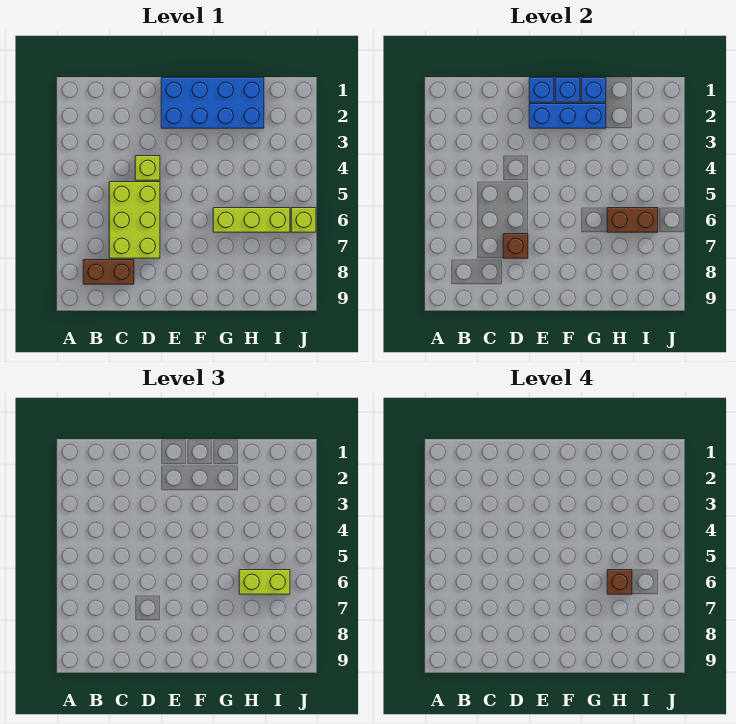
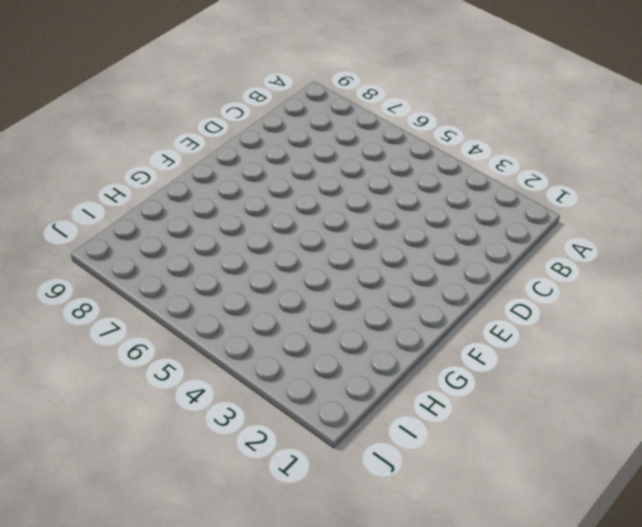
none -> brown 1x2 brick [83,260,134,284]
none -> lime 2x3 brick [109,182,160,258]
none -> lime 1x1 brick [135,156,160,180]

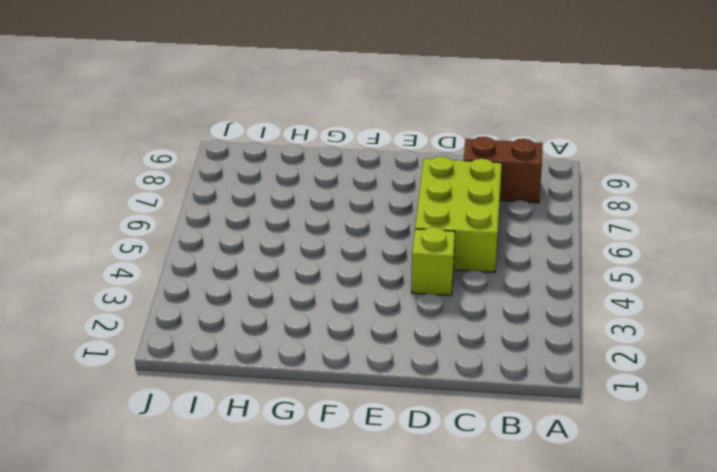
none -> blue 2x4 brick [161,78,264,128]
none -> lime 1x3 brick [213,208,290,232]
none -> lime 1x1 brick [291,208,316,232]

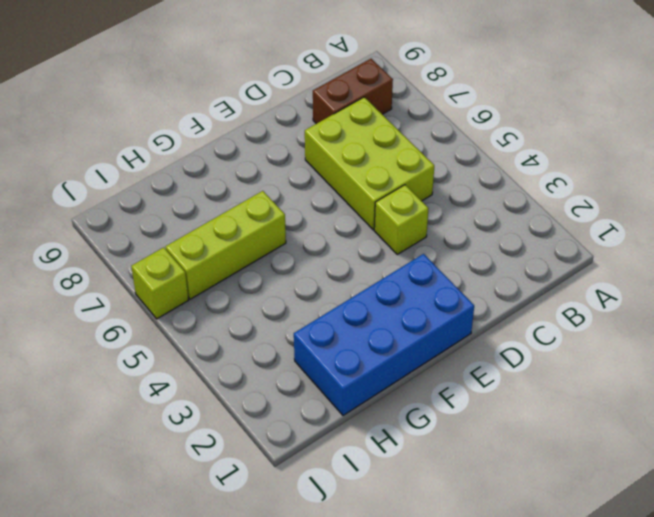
none -> brown 1x1 brick [503,234,528,258]
none -> blue 1x1 brick [529,78,554,102]
none -> blue 1x3 brick [529,104,606,128]

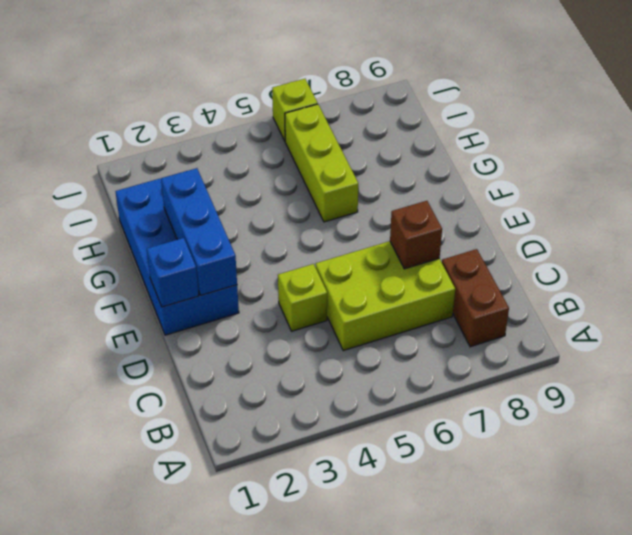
none -> blue 1x1 brick [555,78,580,102]
none -> blue 1x1 brick [581,78,606,102]
none -> brown 1x2 brick [607,208,658,232]

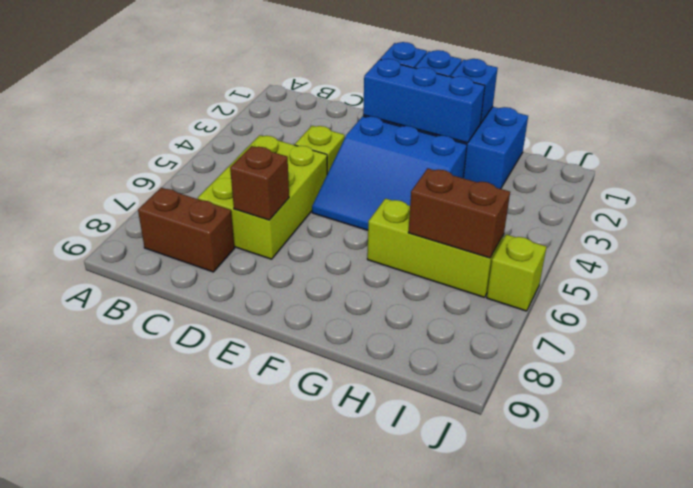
blue 3x3 slope [312,116,467,230] -> none
none -> lime 1x2 brick [239,570,290,594]
none -> brown 1x1 brick [607,570,632,594]

